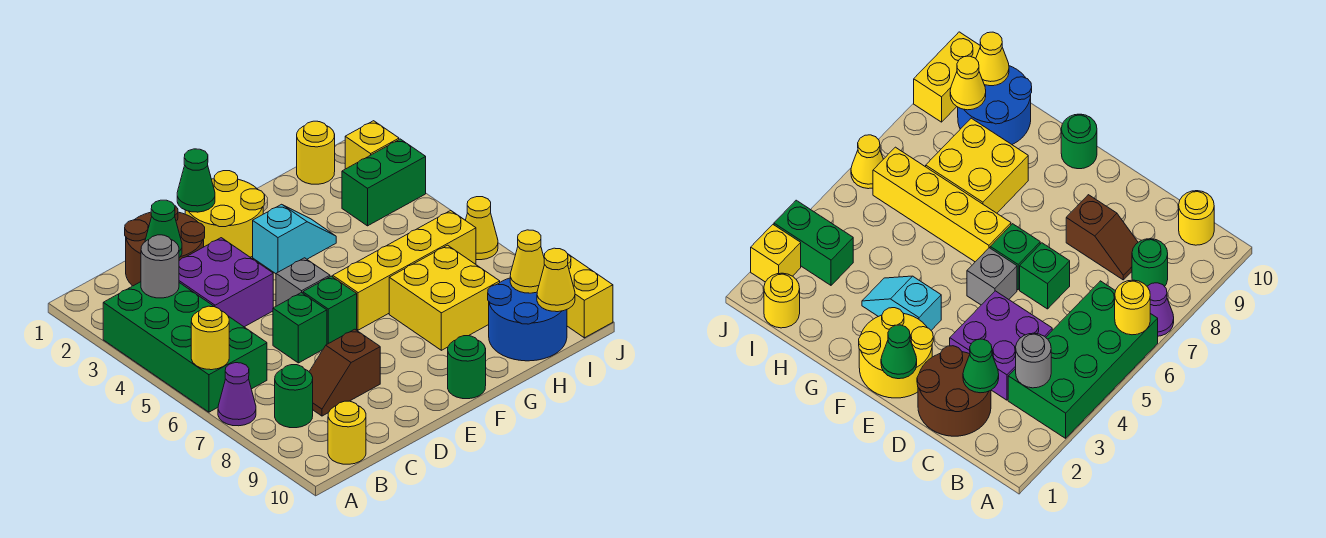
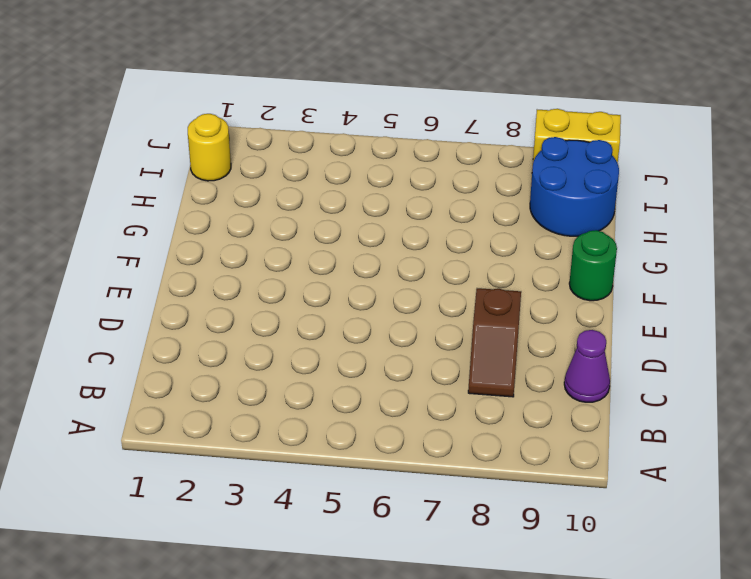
purple 1x1 cone [564,330,610,402] -> purple 1x1 cone moved to [218,363,256,426]
none -> green 2x4 brick [103,282,267,412]
none -> green 1x1 round brick [275,365,313,428]
none -> yellow 1x1 round brick [328,401,366,464]

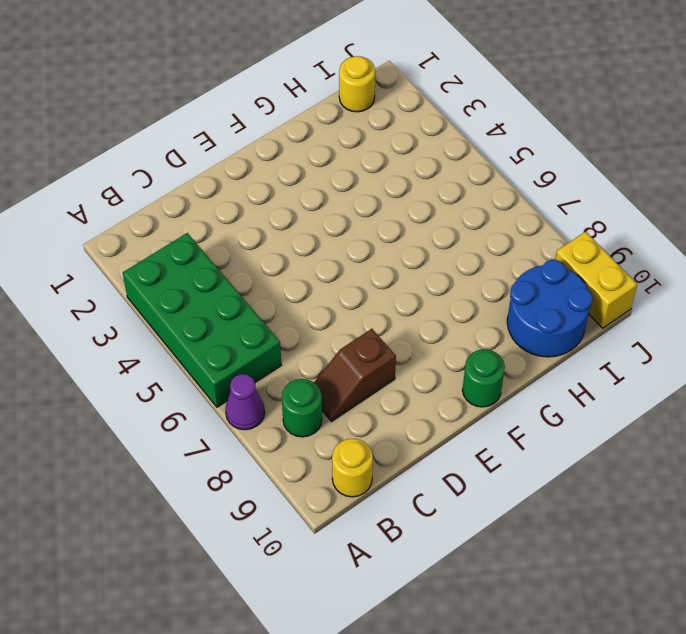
none -> brown 2x2 round brick [125,206,205,286]
none -> purple 2x2 brick [179,238,273,327]
none -> green 1x1 brick [273,293,327,363]

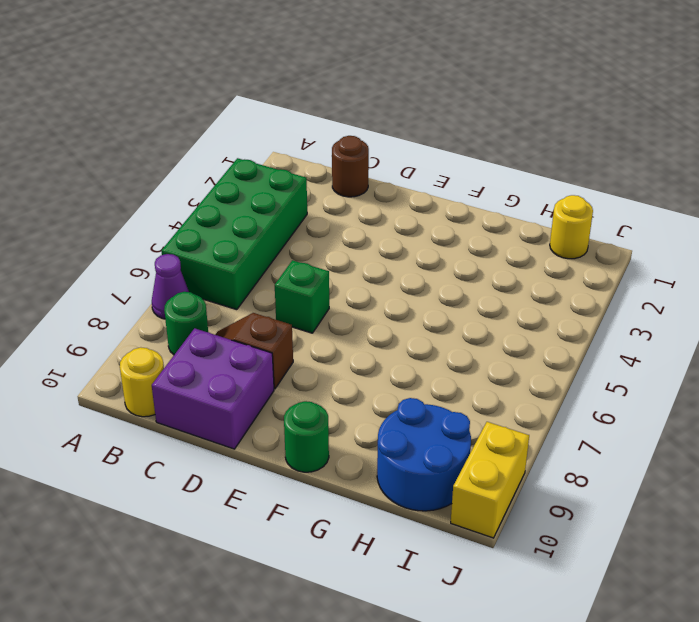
brown 1x1 round brick [332,136,369,197] -> brown 2x2 round brick [125,206,205,286]
purple 2x2 brick [152,328,274,449] -> purple 2x2 brick moved to [179,238,273,327]
none -> yellow 2x2 round brick [185,171,265,257]
none -> grey 1x1 brick [276,258,330,306]
none -> green 1x1 brick [303,276,357,344]

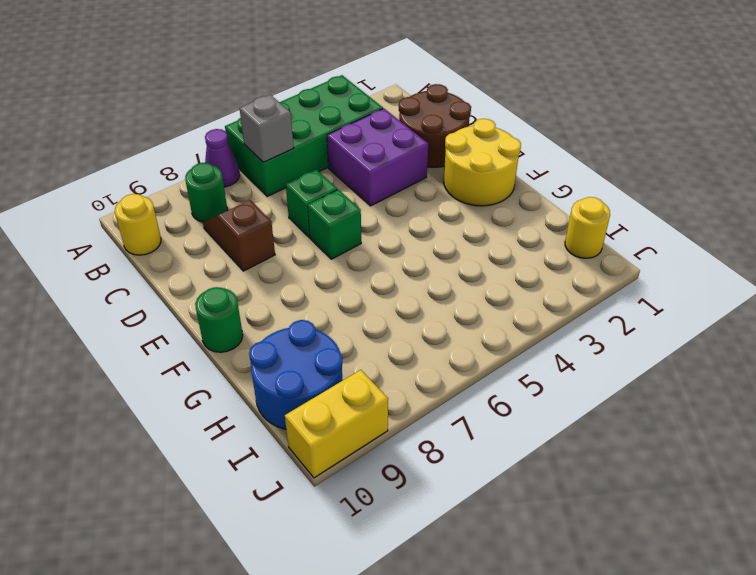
grey 1x1 brick [240,95,294,162] -> grey 1x1 brick moved to [276,258,330,306]
none -> cyan 1x2 slope [253,204,336,274]
none -> yellow 1x4 brick [333,211,476,330]
none -> yellow 2x2 brick [389,245,500,350]

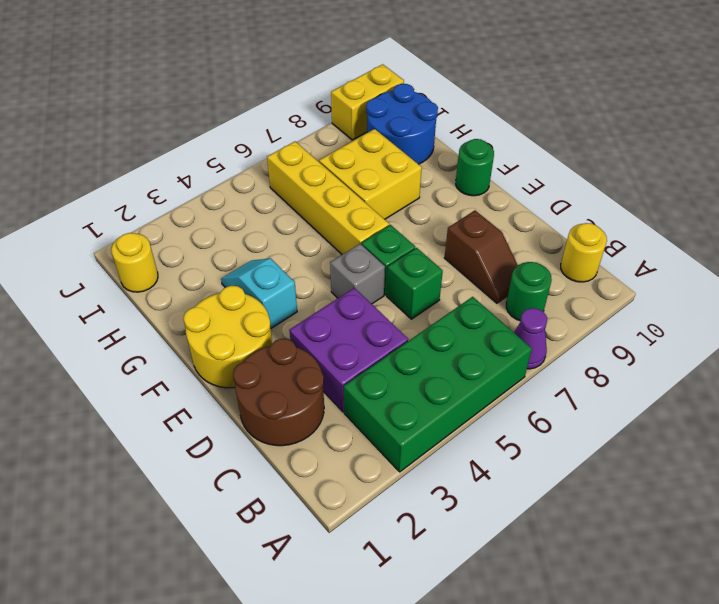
none -> green 1x2 brick [342,139,426,226]
none -> yellow 1x1 brick [345,121,399,169]
none -> yellow 1x1 cone [466,197,498,260]

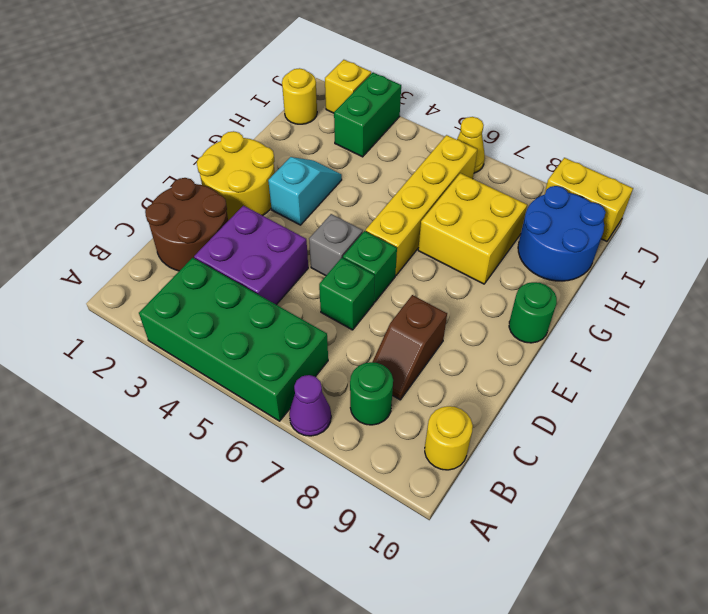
none -> yellow 1x1 round brick [191,306,229,370]
none -> grey 1x1 round brick [141,235,179,298]
none -> green 1x1 cone [145,200,182,258]

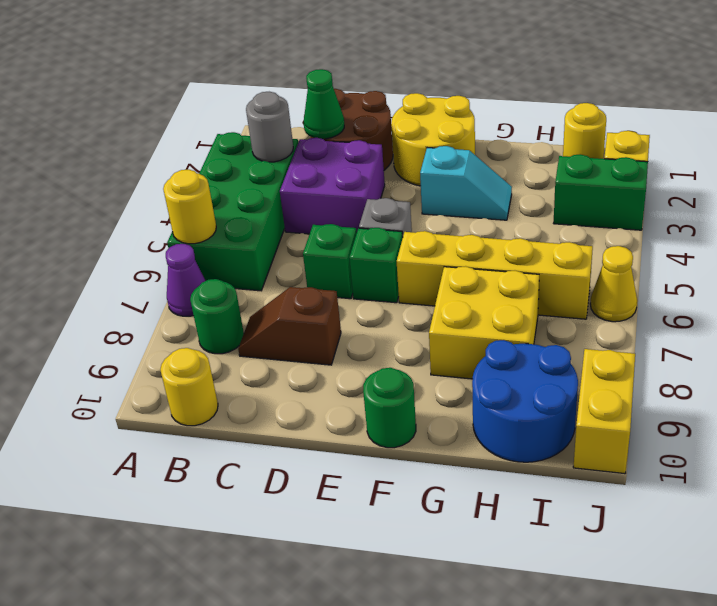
none -> green 1x1 cone [177,149,215,212]
none -> yellow 1x1 cone [510,230,545,293]
none -> yellow 1x1 cone [537,248,575,312]

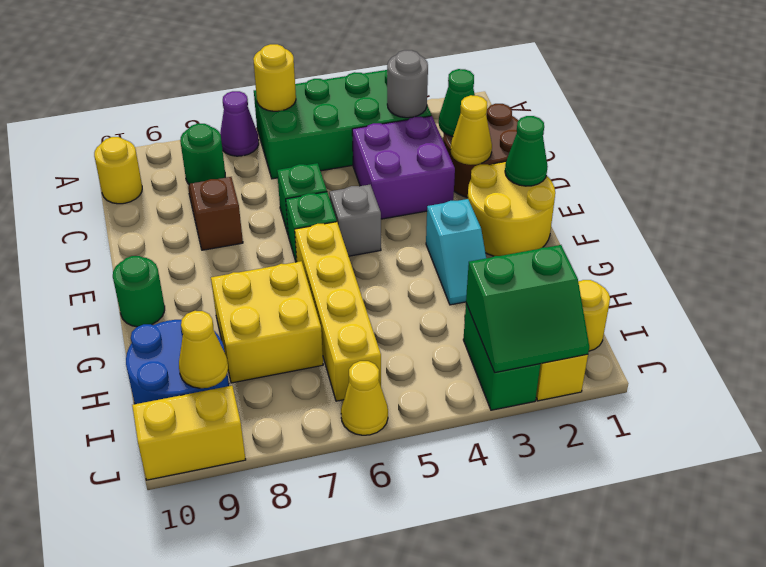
yellow 1x1 cone [450,95,492,165] -> yellow 1x1 cone moved to [537,248,575,312]
green 2x2 slope [466,245,589,373] -> none

